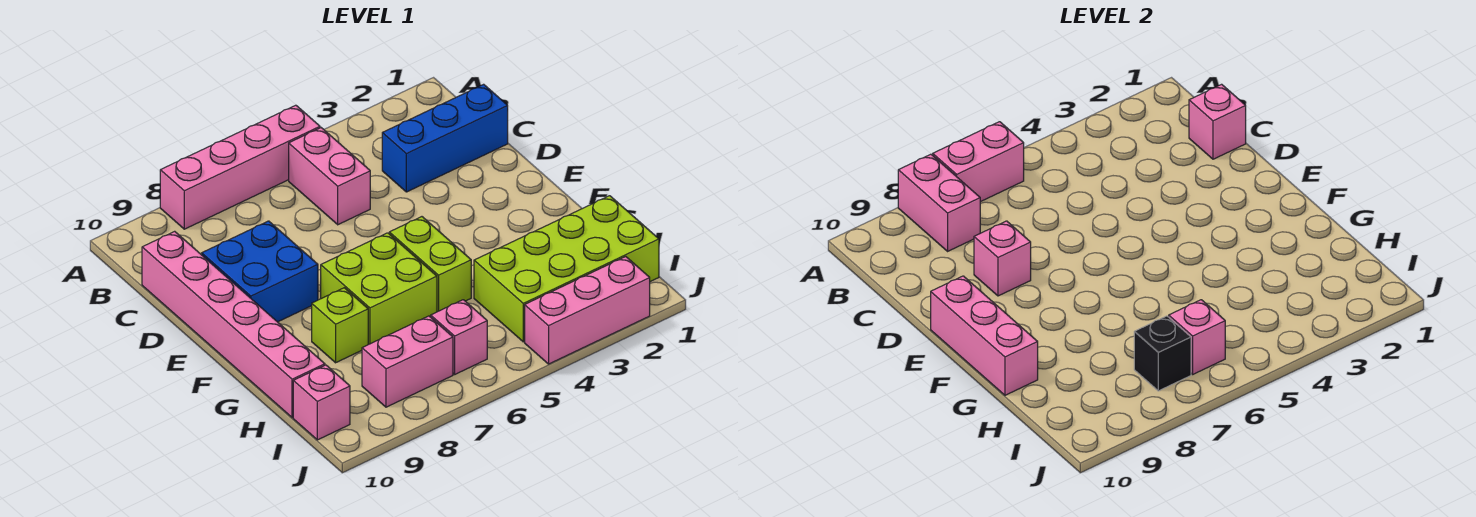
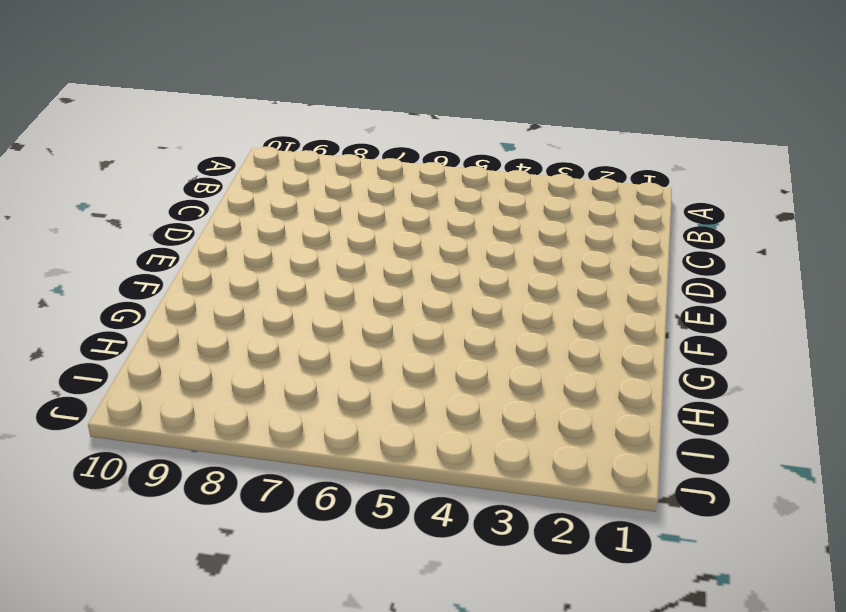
none -> pink 1x4 brick [160,105,320,229]
none -> pink 1x2 brick [289,128,370,225]
none -> blue 1x3 brick [382,84,508,192]

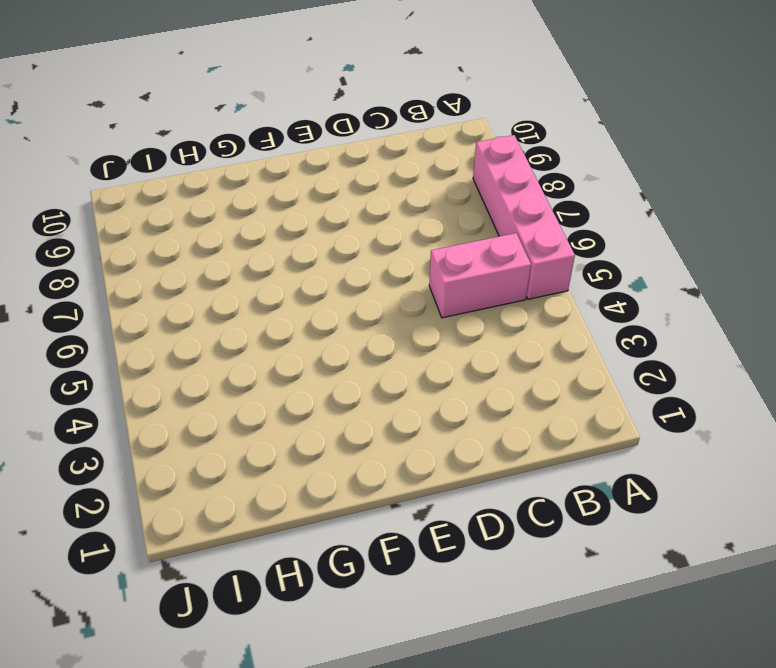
none -> blue 1x3 brick [382,84,508,192]
none -> pink 1x6 brick [142,231,325,418]
none -> blue 2x2 brick [202,221,318,322]

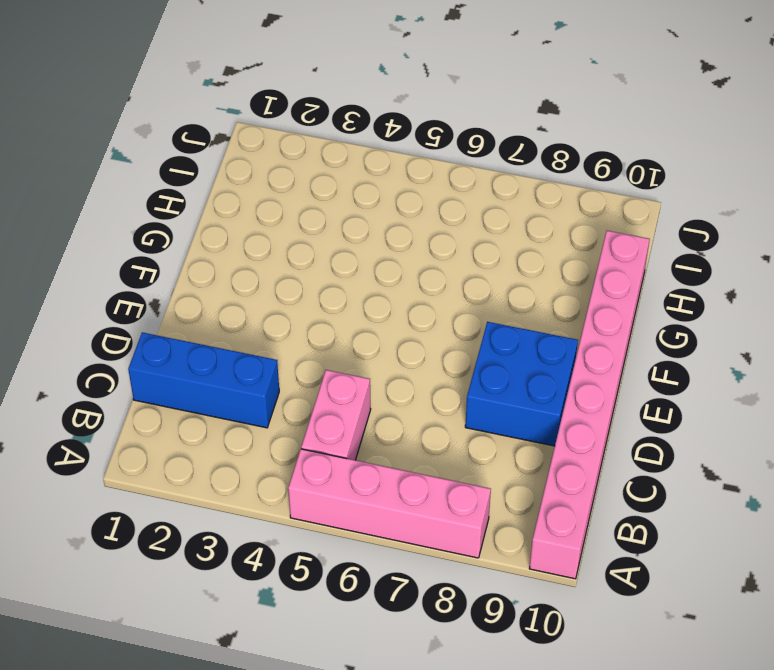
pink 1x8 brick [529,231,650,579] -> pink 1x6 brick [142,231,325,418]
none -> lime 1x2 brick [389,217,471,312]
none -> lime 2x2 brick [321,233,437,344]
none -> lime 1x1 brick [312,288,368,363]

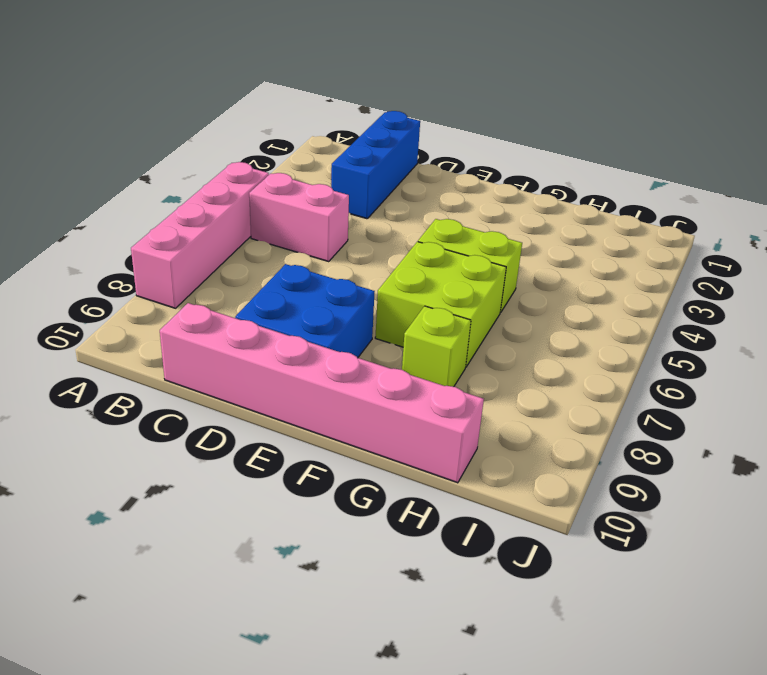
none -> lime 2x4 brick [474,196,659,342]
none -> pink 1x1 brick [431,300,487,374]
none -> pink 1x2 brick [362,316,453,407]

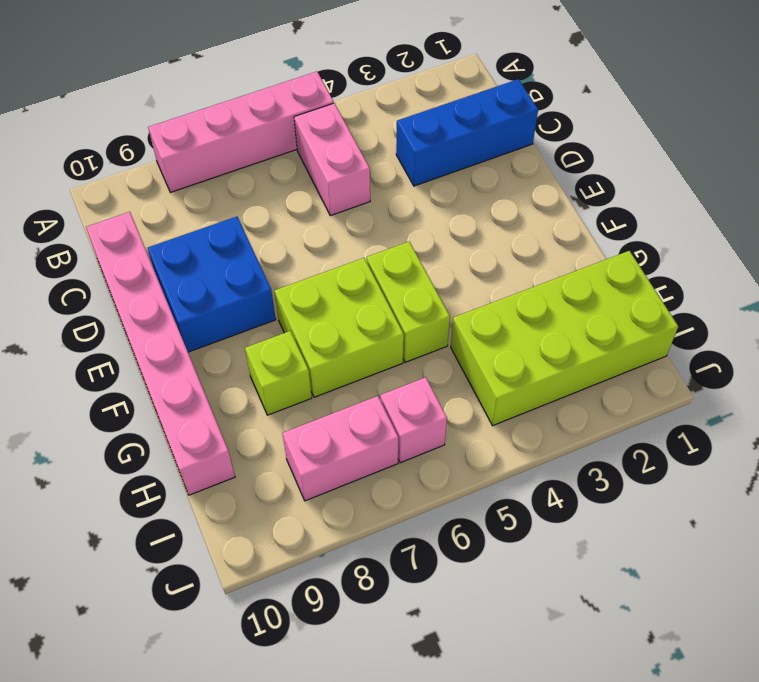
none -> pink 1x1 brick [293,365,350,440]
none -> pink 1x3 brick [525,257,650,364]
none -> pink 1x2 brick [933,122,1024,202]

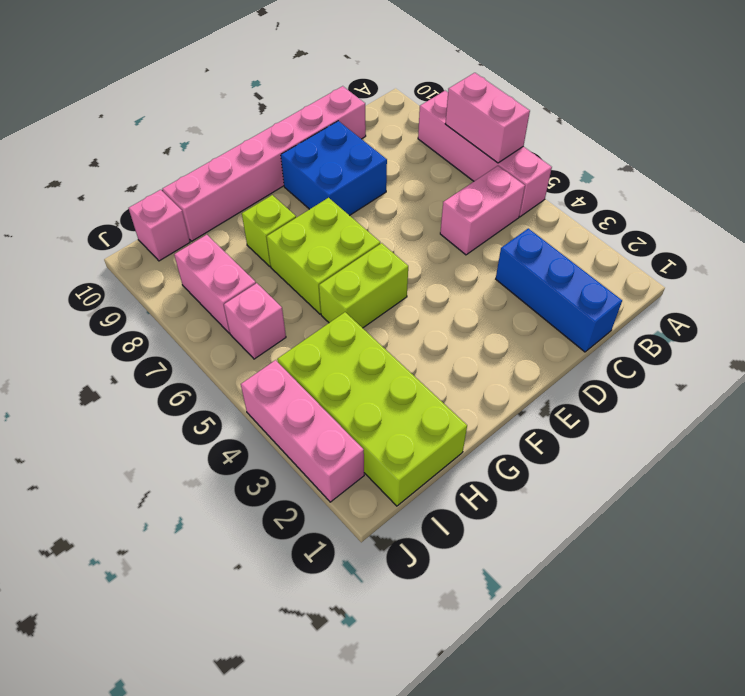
none -> pink 1x2 brick [898,154,980,251]
none -> pink 1x1 brick [1189,84,1246,159]
none -> pink 1x1 brick [974,221,1031,296]

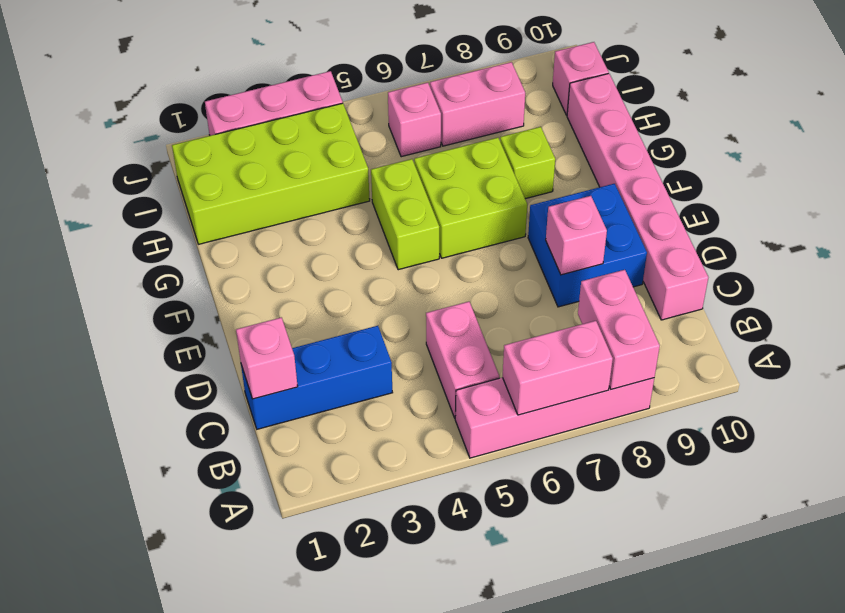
none -> pink 1x3 brick [931,276,1038,395]
none -> pink 1x1 brick [1169,300,1225,374]
none -> black 1x1 brick [1134,316,1191,391]

